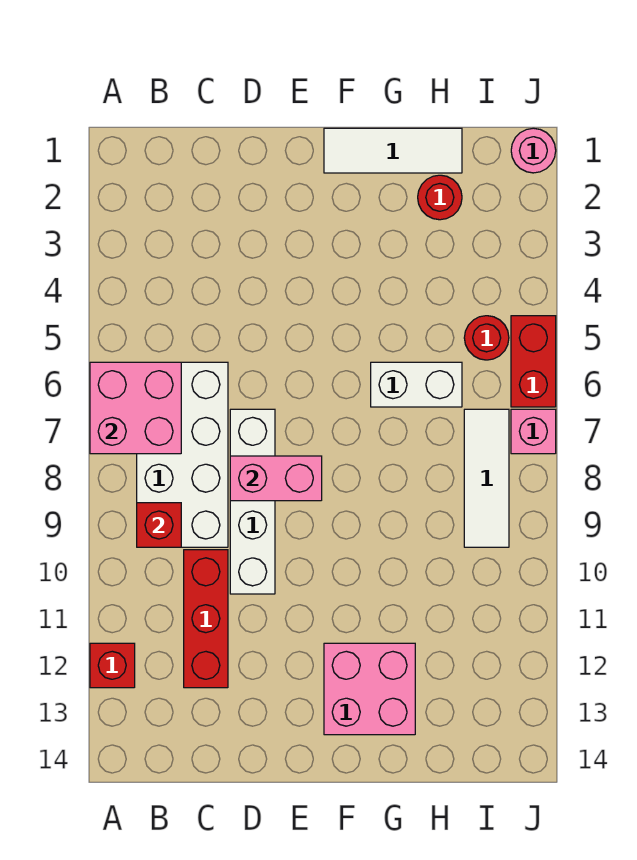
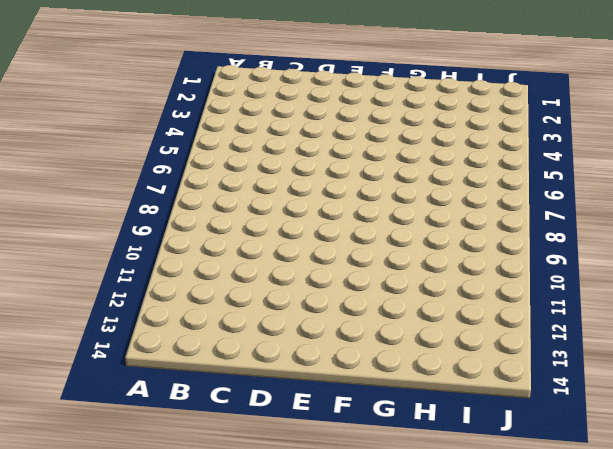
none -> red 1x1 brick [90,643,135,688]
none -> white 2x4 brick [137,362,228,547]
none -> red 1x3 brick [184,550,228,688]

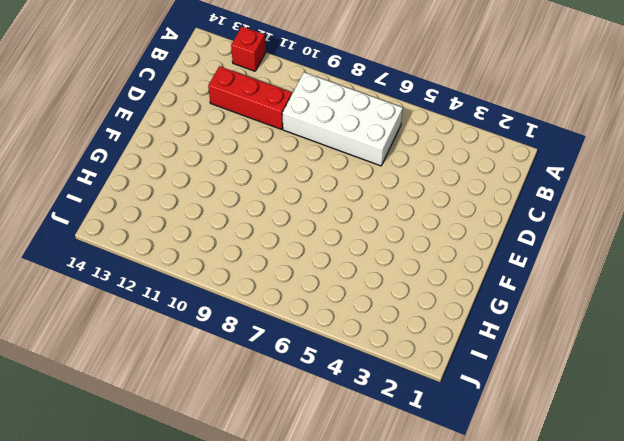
none -> white 1x4 brick [230,409,275,594]
none -> white 1x3 tile [324,128,462,173]
none -> pink 2x2 brick [324,643,415,735]

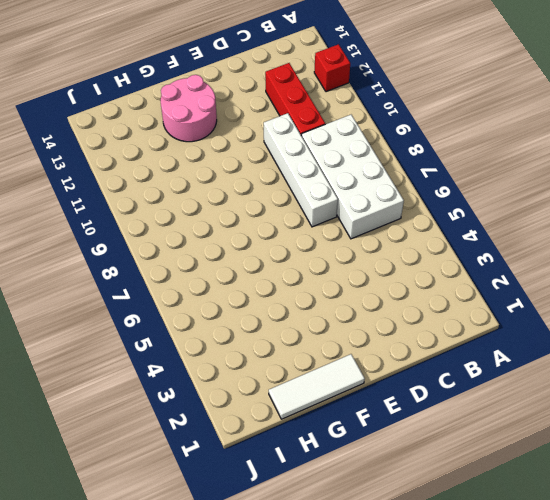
pink 2x2 round brick [161,75,217,142] -> pink 2x2 brick [324,643,415,735]
none -> white 1x2 brick [371,362,462,407]
none -> red 1x1 round brick [418,175,462,220]
none -> red 1x1 round brick [464,316,509,360]

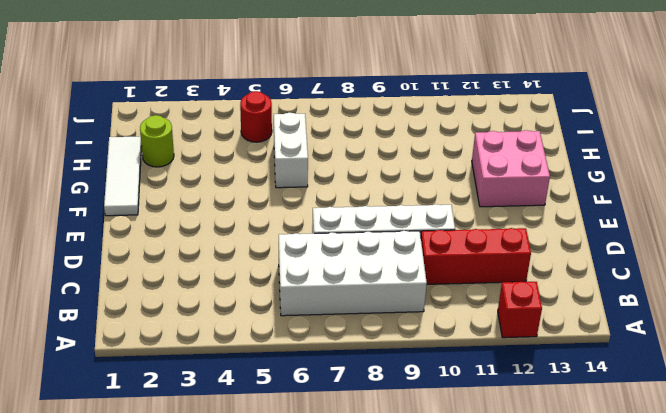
lime 1x1 round brick [140,115,174,167] -> red 1x1 round brick [418,175,462,220]
none -> white 1x3 tile [464,409,509,547]
none -> pink 1x1 round brick [511,128,556,173]
none -> red 1x2 brick [511,316,556,407]

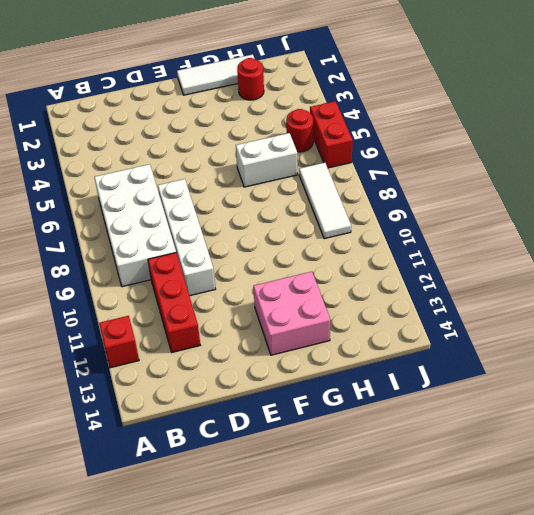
none -> pink 1x1 round brick [511,128,556,173]
none -> pink 1x1 brick [511,409,556,454]
none -> pink 2x2 brick [90,362,181,454]

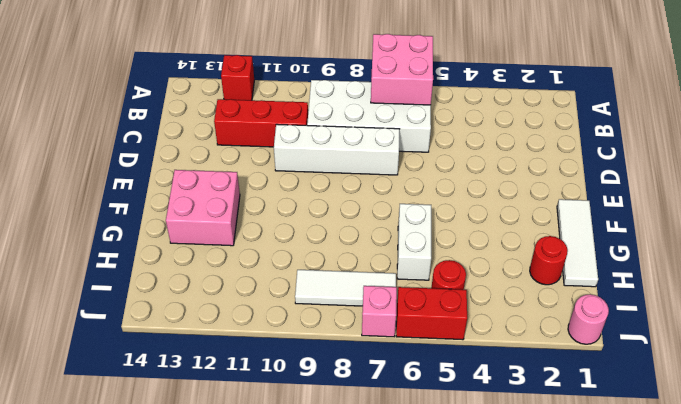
none -> red 1x1 brick [137,503,181,547]
none -> pink 1x2 brick [230,456,322,501]

